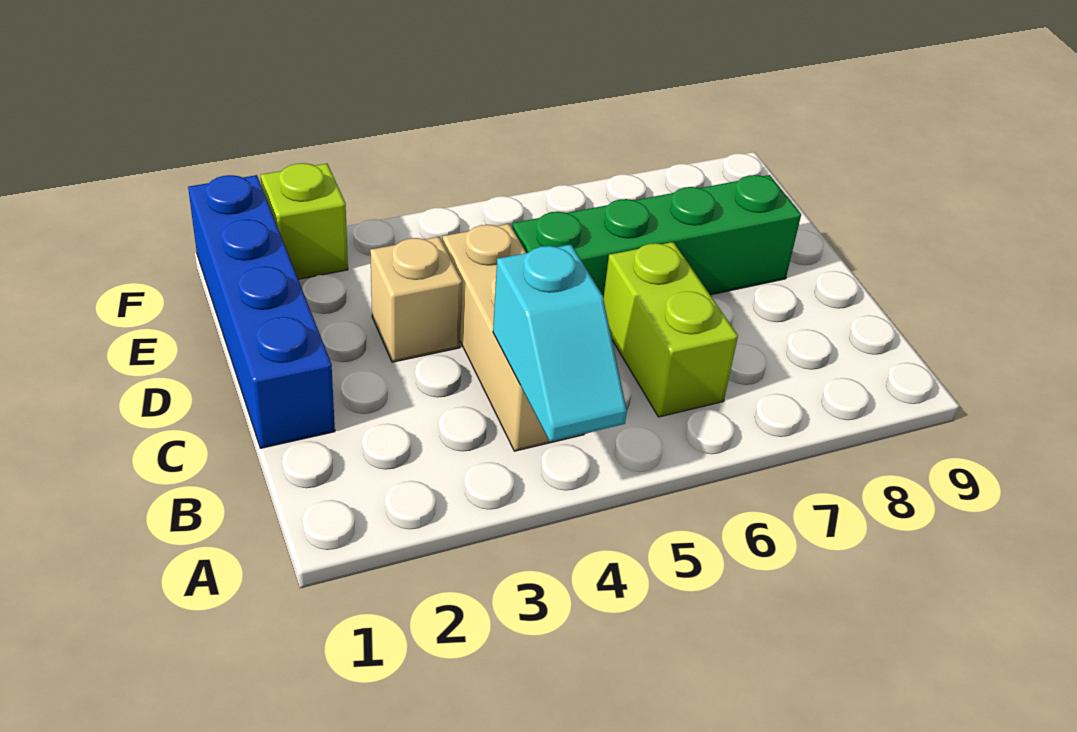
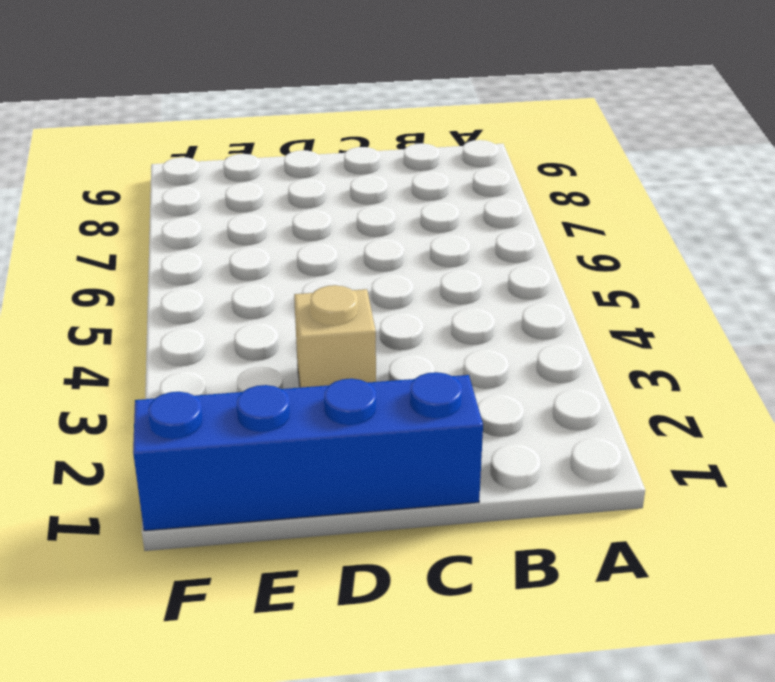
none -> tan 1x3 brick [443,224,584,451]
none -> lime 1x2 brick [603,242,738,417]

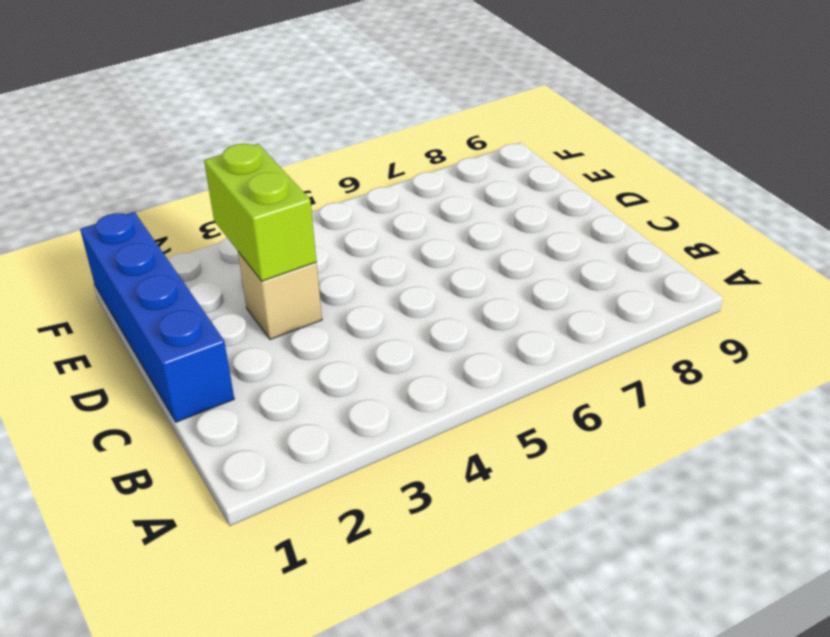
lime 1x2 brick [204,144,317,281] -> lime 1x2 brick moved to [603,242,738,417]
none -> tan 1x3 brick [443,224,584,451]
none -> green 1x4 brick [512,175,801,298]

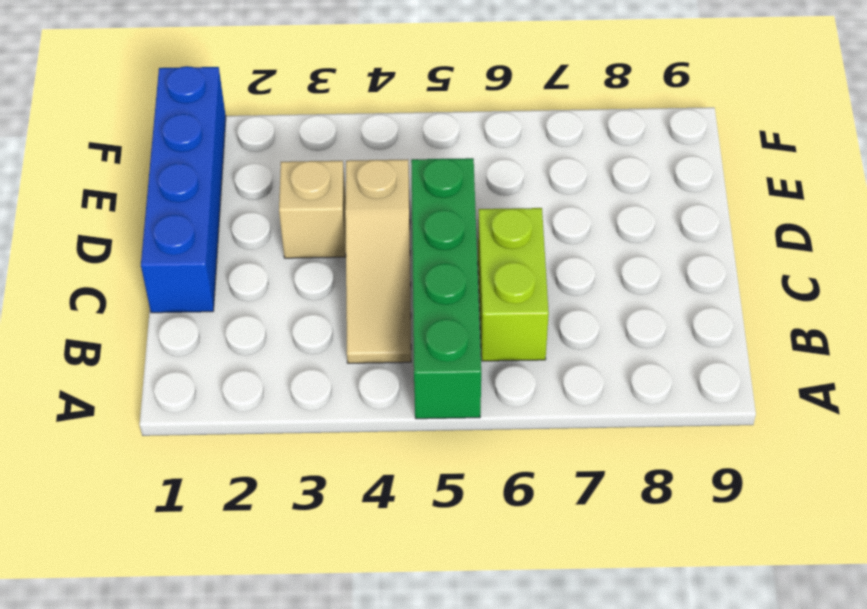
green 1x4 brick [411,158,481,419] -> green 1x4 brick turned to [512,175,801,298]
tan 1x3 slope [345,159,411,363] -> tan 1x3 brick [443,224,584,451]
none -> lime 1x1 brick [261,163,348,279]
none -> cyan 1x2 slope [493,244,627,442]

